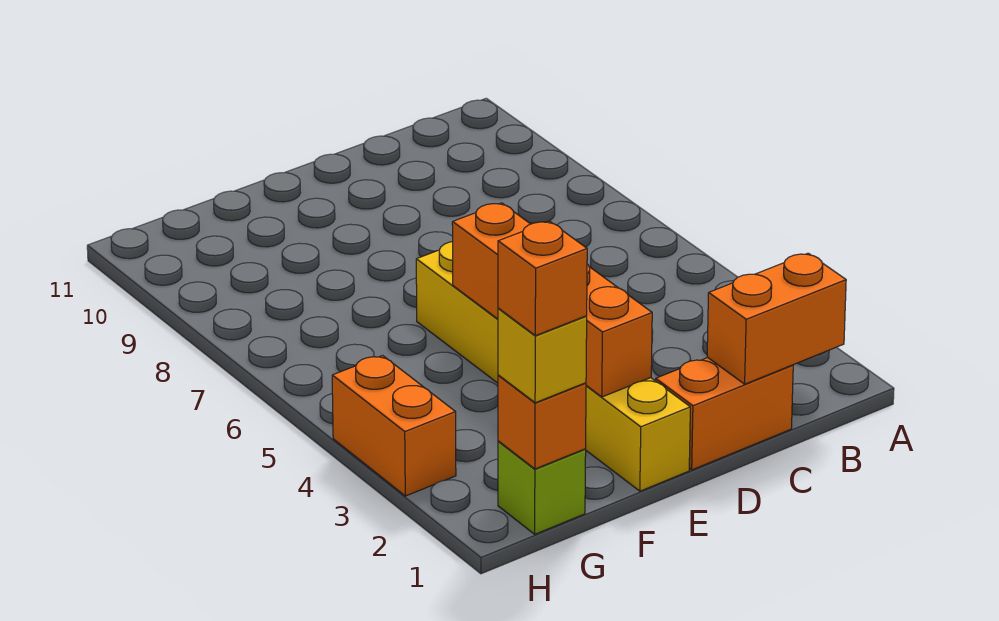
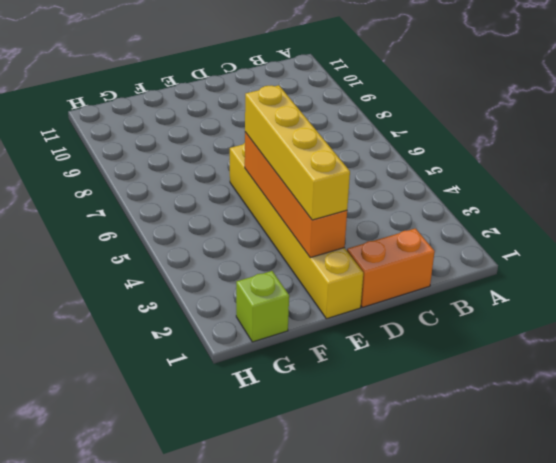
yellow 1x4 brick [245,85,350,220] -> none
none -> orange 1x2 brick [332,356,456,496]
none -> orange 1x2 brick [707,253,846,384]

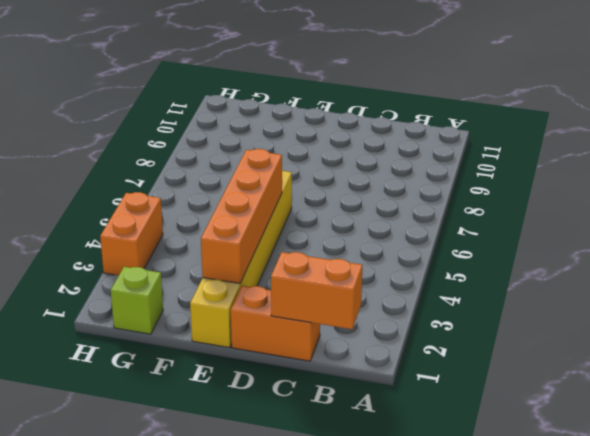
none -> orange 1x1 brick [498,375,586,469]
none -> yellow 1x1 brick [498,308,587,403]

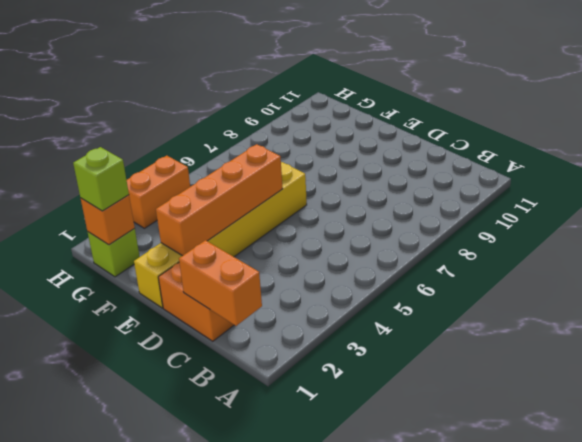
lime 1x1 brick [73,147,129,211] -> yellow 1x1 brick [498,308,587,403]
none -> orange 1x1 brick [498,221,587,336]

